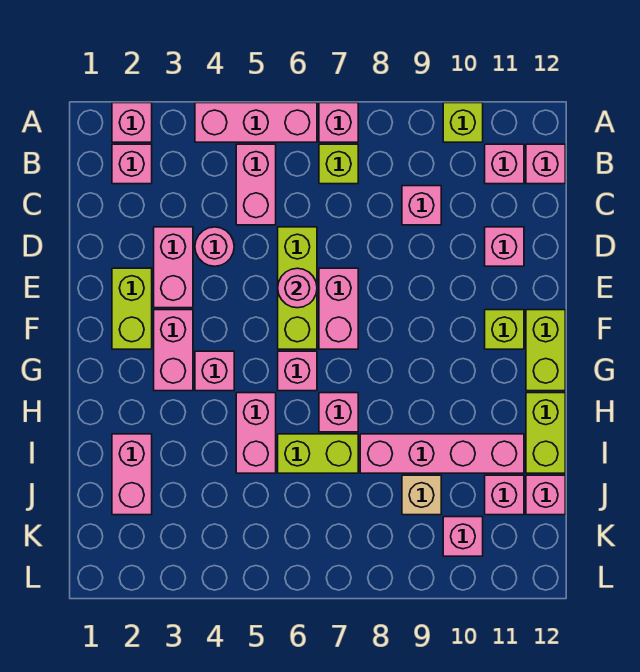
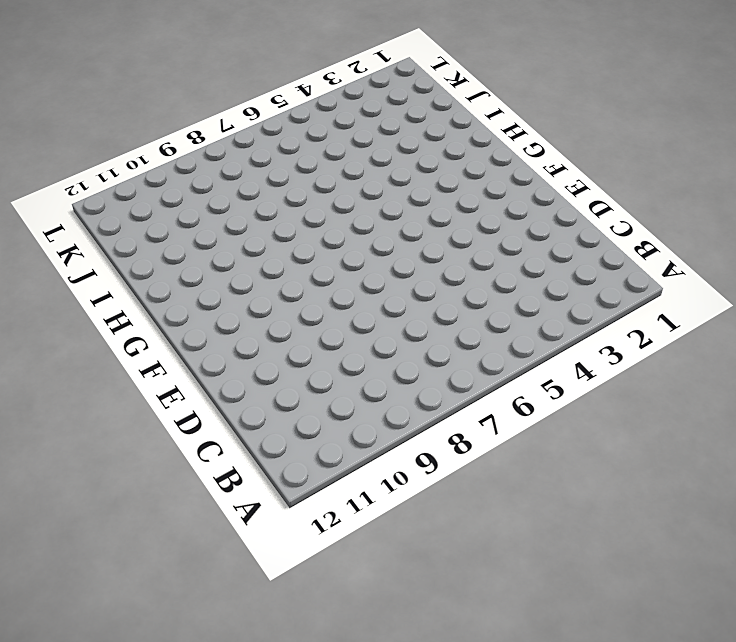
none -> pink 1x1 brick [112,103,152,142]
none -> pink 1x3 brick [195,103,317,142]
none -> pink 1x1 brick [319,103,358,142]
none -> lime 1x1 brick [443,103,483,142]

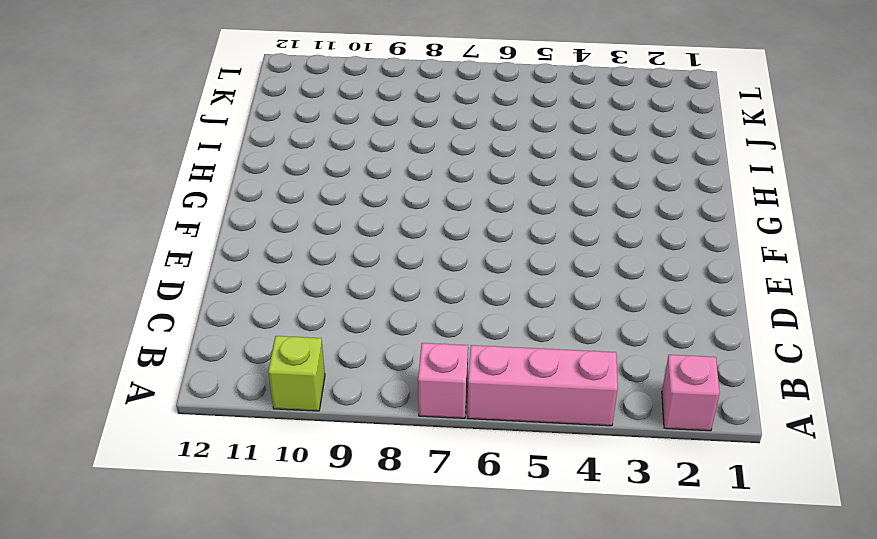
none -> pink 1x1 brick [112,144,152,184]
none -> pink 1x2 brick [236,144,276,225]
none -> lime 1x1 brick [319,144,358,184]
none -> pink 1x1 brick [485,144,524,184]

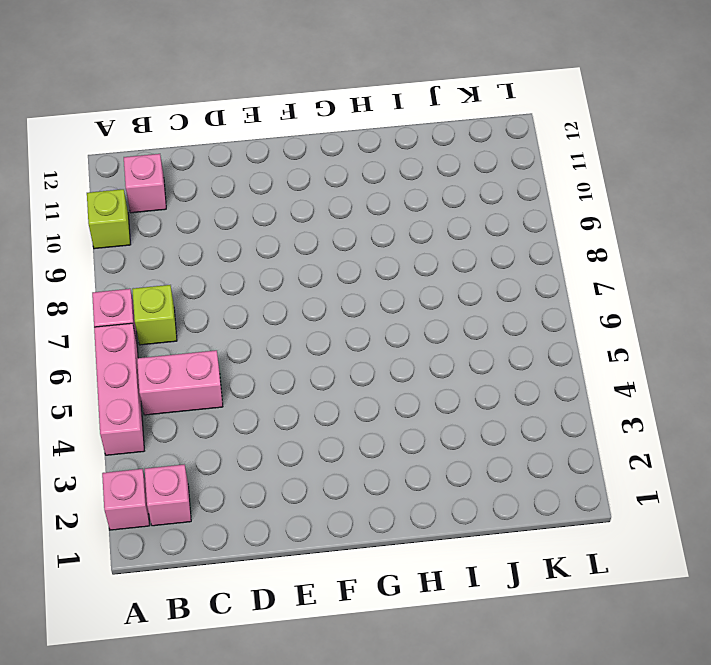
none -> pink 1x1 brick [526,144,565,184]
none -> pink 1x1 brick [402,186,441,225]
none -> pink 1x2 brick [154,227,193,308]
none -> pink 1x1 round brick [195,227,234,266]

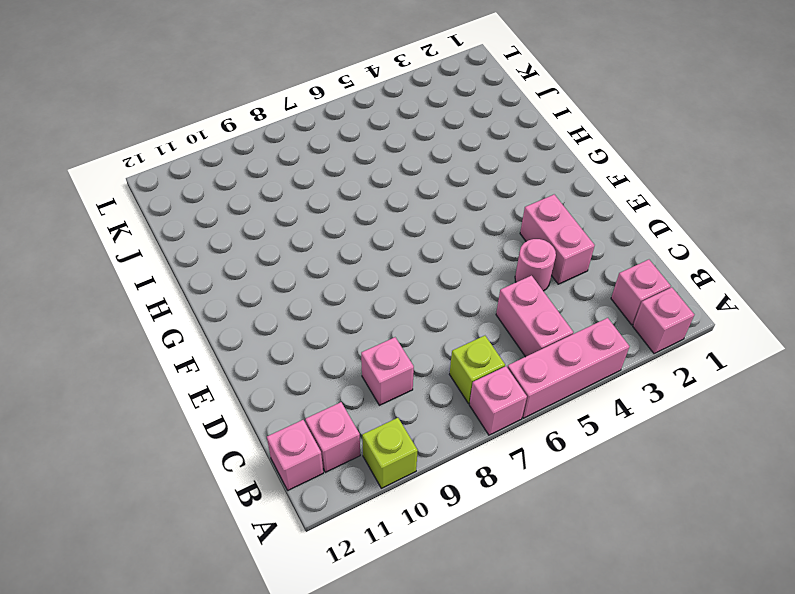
none -> lime 1x3 brick [278,227,317,349]
none -> pink 1x1 brick [485,227,524,266]
none -> lime 1x2 brick [112,268,152,349]
none -> pink 1x2 brick [319,268,358,349]

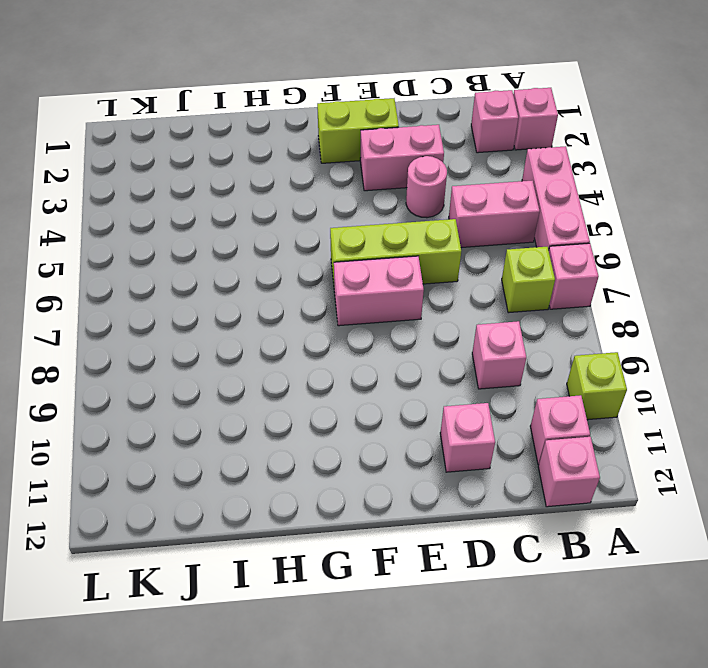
none -> pink 1x2 brick [154,310,193,391]
none -> lime 1x1 brick [485,310,524,349]
none -> lime 1x2 brick [526,310,565,391]
none -> pink 1x1 brick [195,351,234,391]

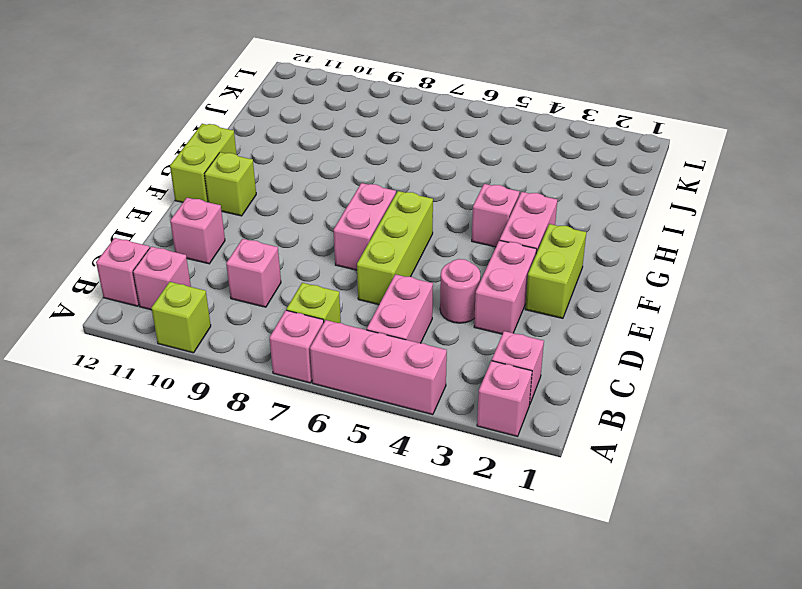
none -> pink 1x1 brick [278,351,317,391]
none -> pink 1x2 brick [236,393,276,473]
none -> pink 1x1 brick [319,393,358,432]
none -> lime 1x2 brick [526,393,565,473]

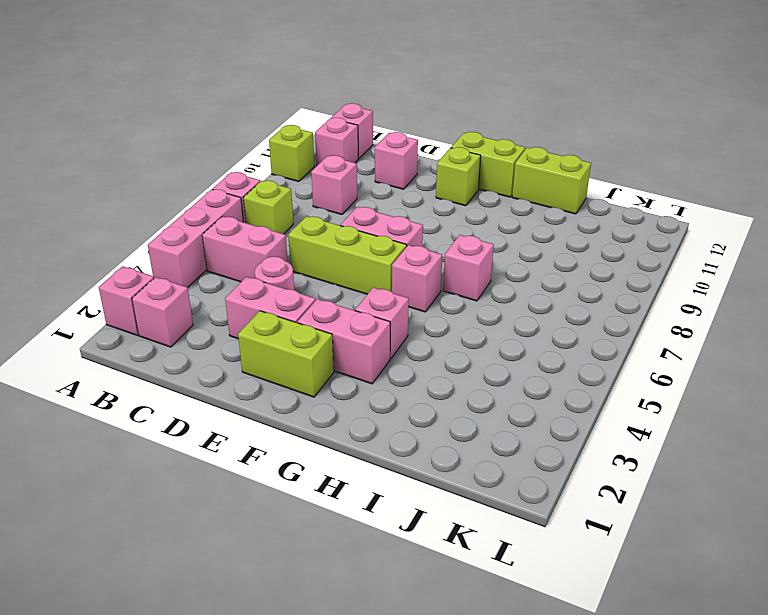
none -> pink 1x2 brick [236,393,276,473]
none -> pink 1x2 brick [112,434,152,515]
none -> lime 1x2 brick [278,434,358,473]
none -> pink 1x4 brick [360,434,524,473]

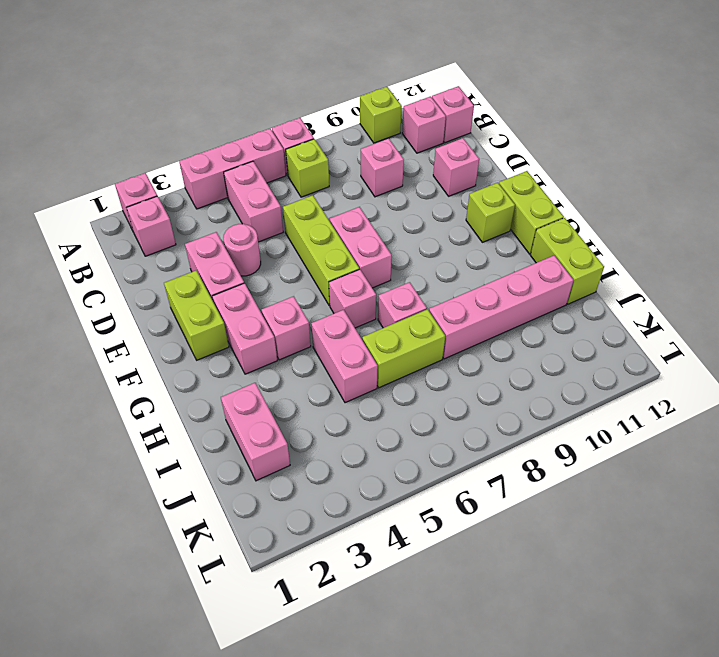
none -> tan 1x1 brick [402,475,441,515]
none -> pink 1x1 brick [485,475,524,515]
none -> pink 1x1 brick [526,475,565,515]
none -> pink 1x1 brick [443,517,483,556]

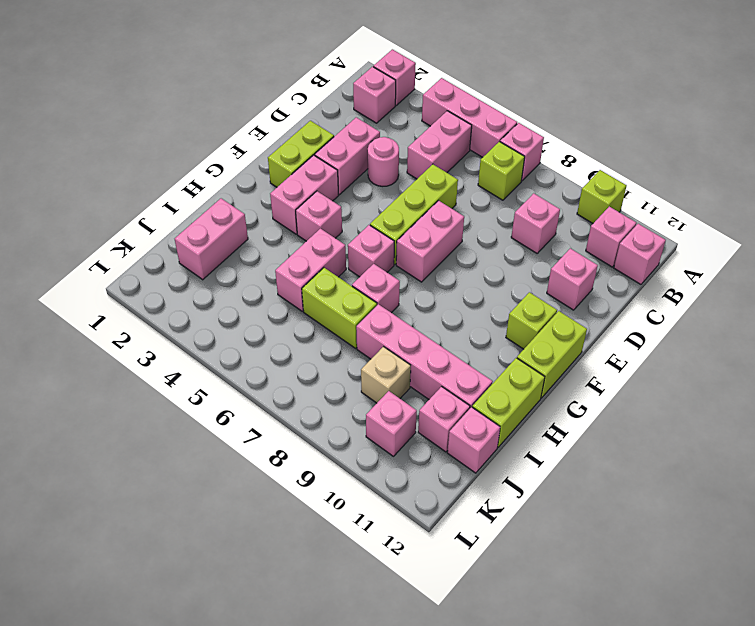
none -> pink 1x1 round brick [278,268,317,308]

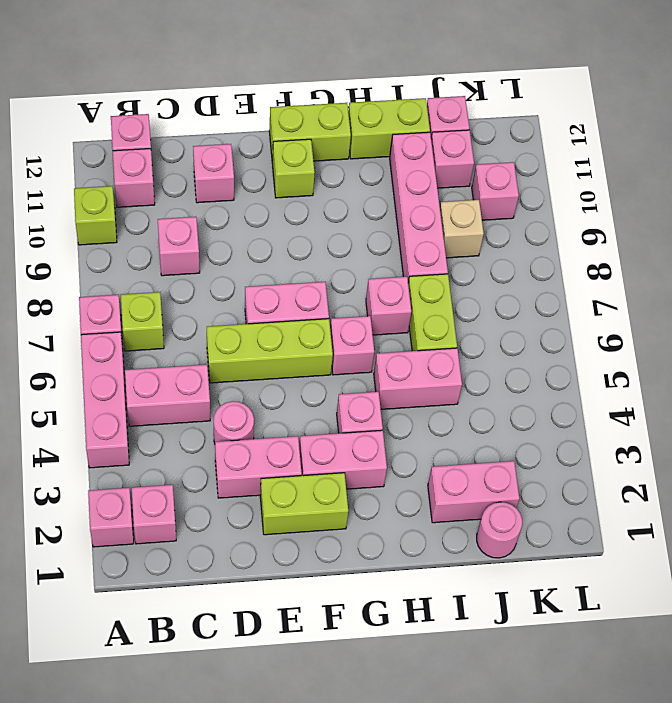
pink 1x1 round brick [477,502,522,558] -> pink 1x1 round brick moved to [278,268,317,308]

